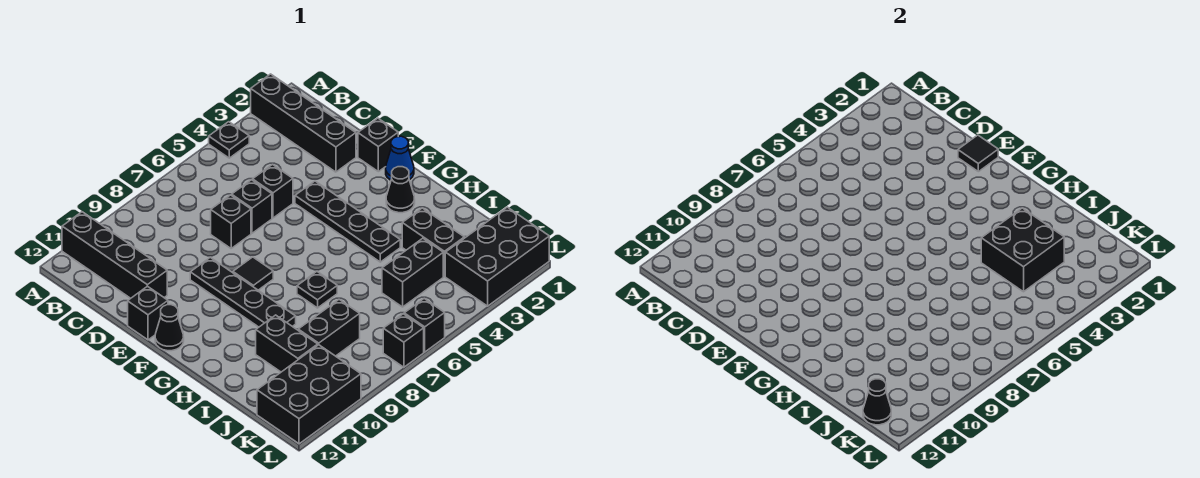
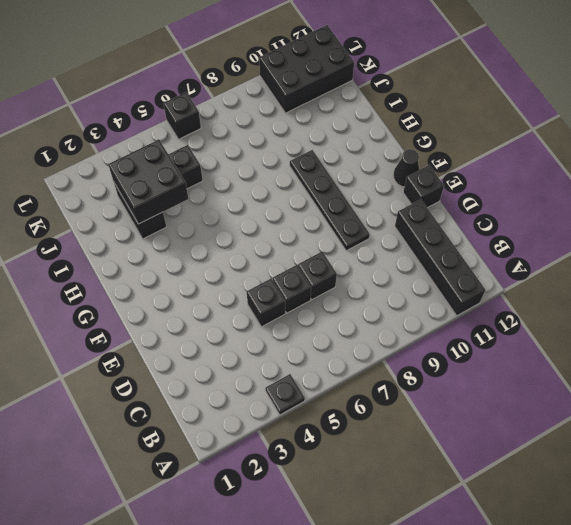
none -> black 1x4 brick [251,74,356,172]
none -> black 1x1 brick [358,118,398,172]
none -> black 1x4 plate [295,181,400,262]

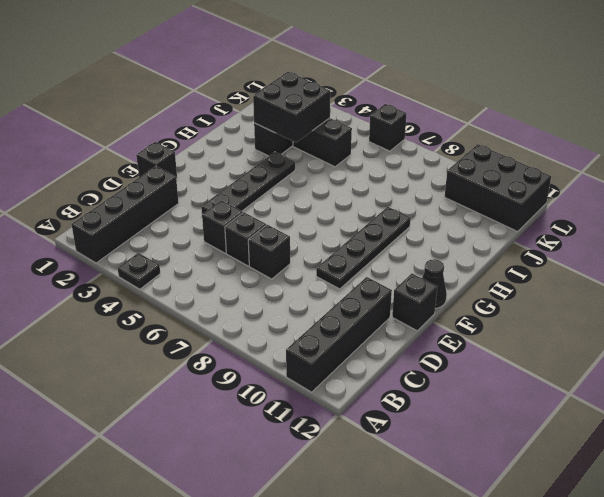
none -> blue 1x1 cone [386,136,414,180]
none -> black 1x1 tile [233,257,273,290]
none -> black 1x1 cone [386,167,415,213]

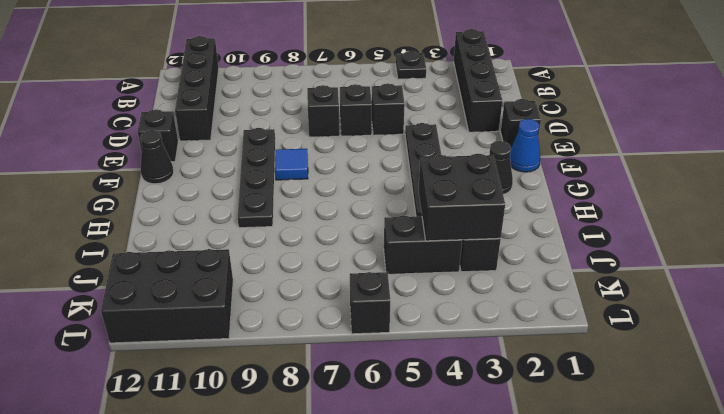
blue 1x1 tile [275,149,308,180] -> black 1x1 tile [233,257,273,290]
none -> black 1x1 plate [297,272,337,308]
none -> black 1x2 brick [256,315,318,372]
none -> black 1x2 brick [298,300,360,356]

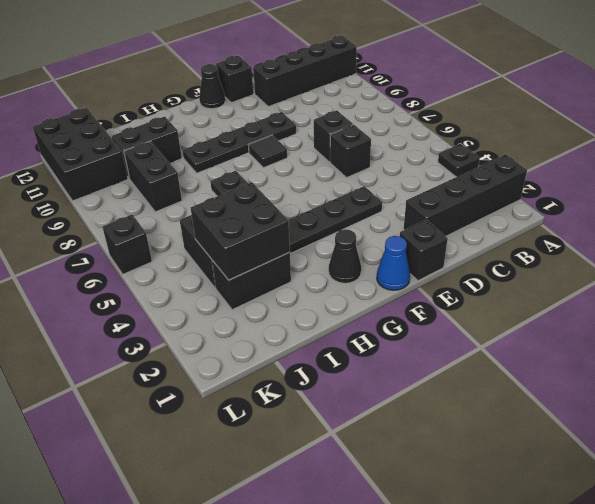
none -> black 1x1 brick [253,165,293,218]
none -> black 2x3 brick [445,207,549,306]
none -> black 1x1 brick [383,314,424,367]

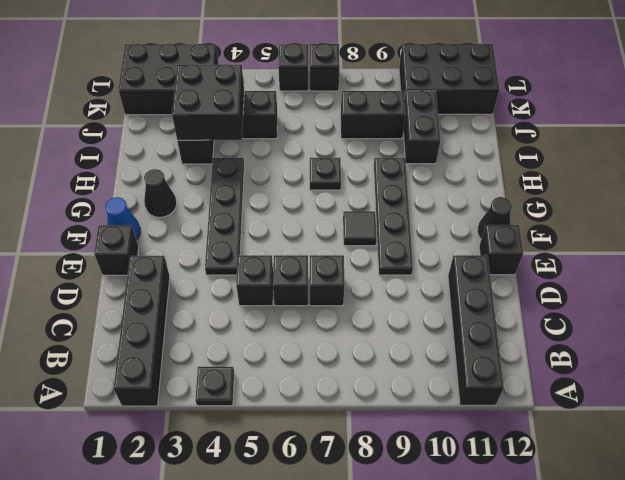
none -> black 1x1 tile [958,135,998,172]
none -> black 1x1 cone [863,379,891,425]

